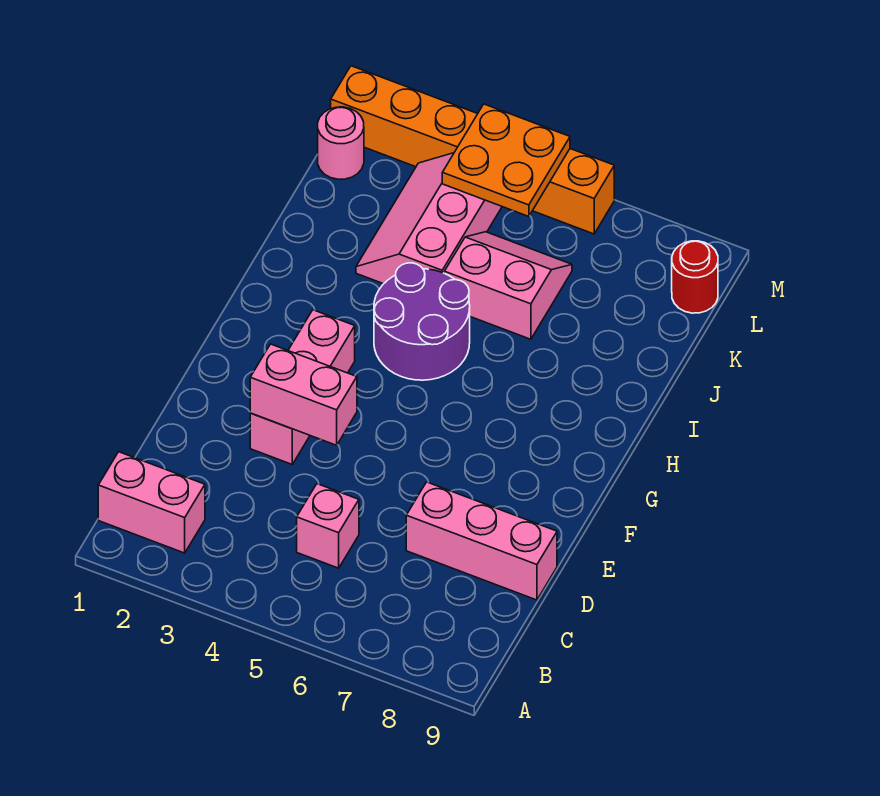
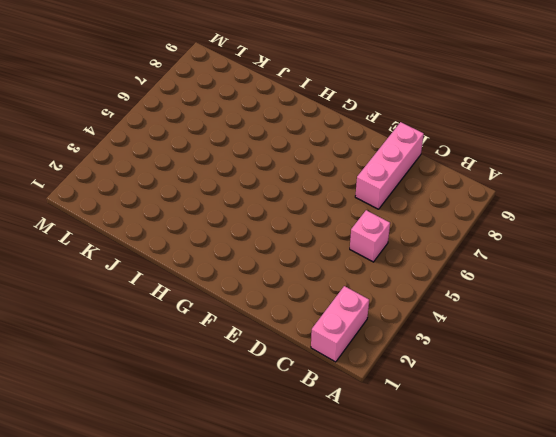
none -> pink 1x3 brick [250,310,355,464]
none -> purple 2x2 round brick [374,263,470,380]
none -> pink 2x3 slope [356,153,502,284]

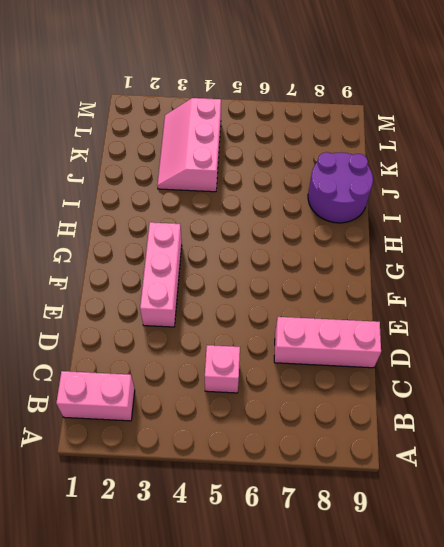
purple 2x2 round brick [308,152,373,223] -> purple 2x2 round brick moved to [374,263,470,380]
none -> pink 2x2 slope [444,232,572,339]
none -> pink 1x1 round brick [318,107,364,179]
none -> red 1x1 round brick [672,241,718,313]

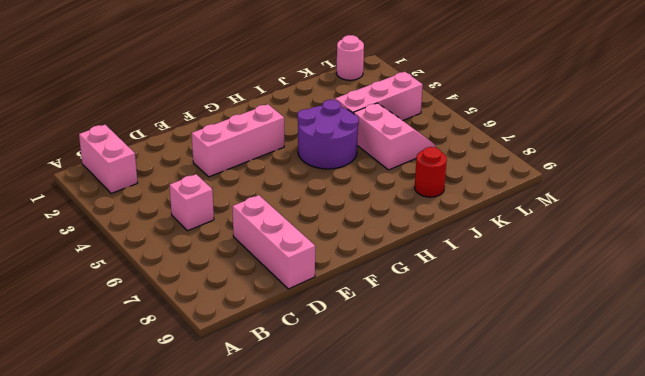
red 1x1 round brick [415,147,447,197] -> red 1x1 round brick moved to [672,241,718,313]
none -> orange 1x6 brick [331,66,614,234]
none -> pink 1x2 brick [250,344,357,445]
none -> orange 2x2 plate [442,104,570,217]

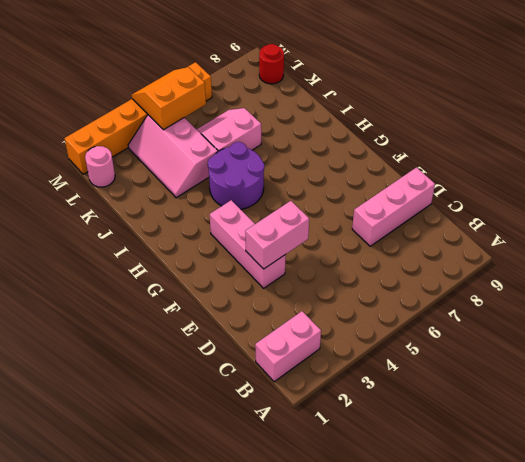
orange 2x2 slope [132,67,206,130] -> orange 2x2 plate [442,104,570,217]
none -> pink 1x1 brick [297,484,359,568]

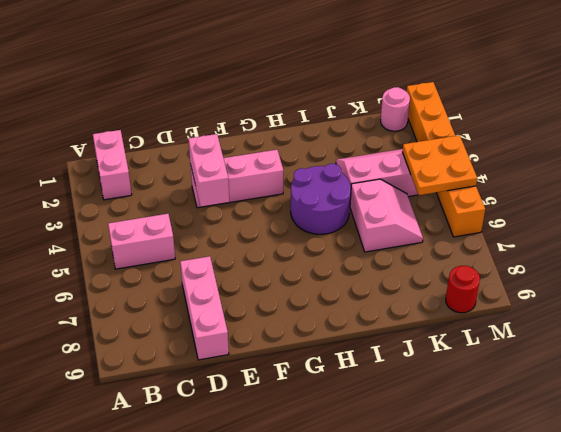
pink 1x2 brick [108,214,175,269] -> pink 1x1 brick [297,484,359,568]

